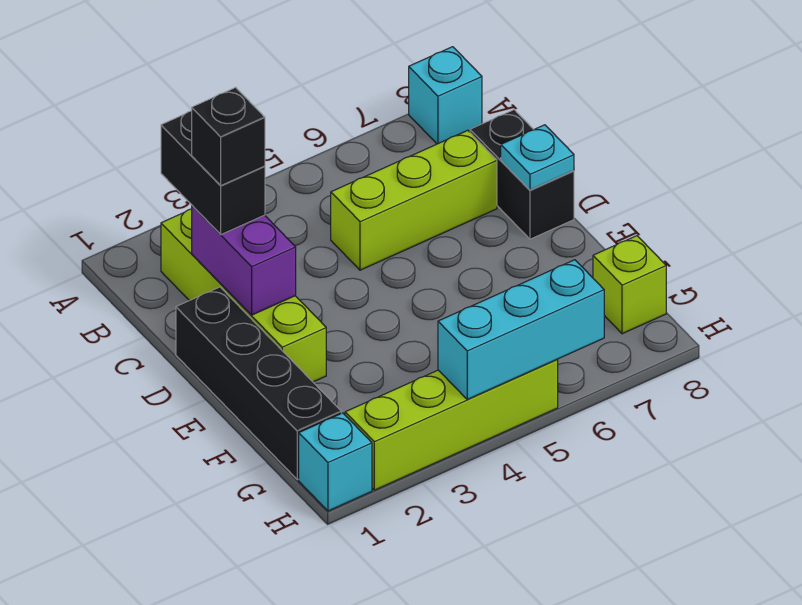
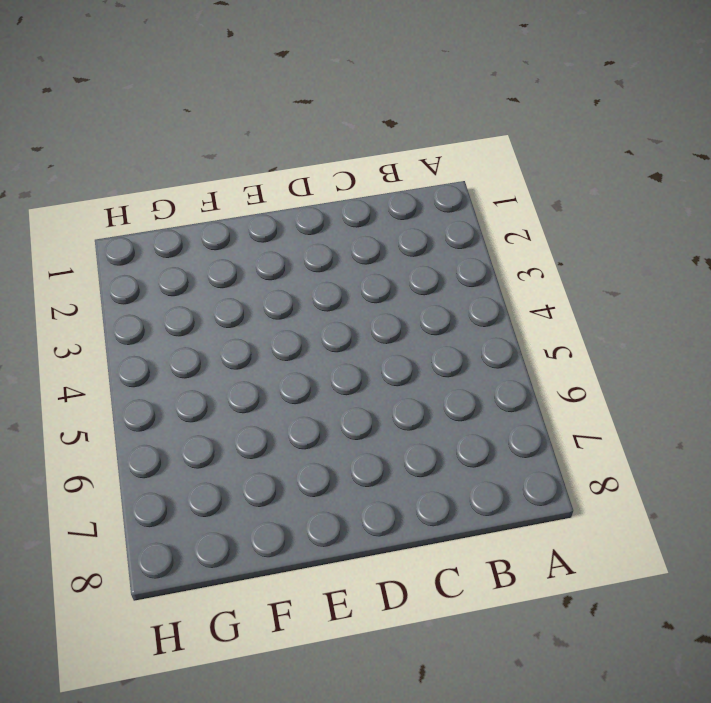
none -> cyan 1x1 brick [409,47,482,144]
none -> lime 1x4 brick [161,209,326,382]
none -> lime 1x3 brick [331,130,497,270]

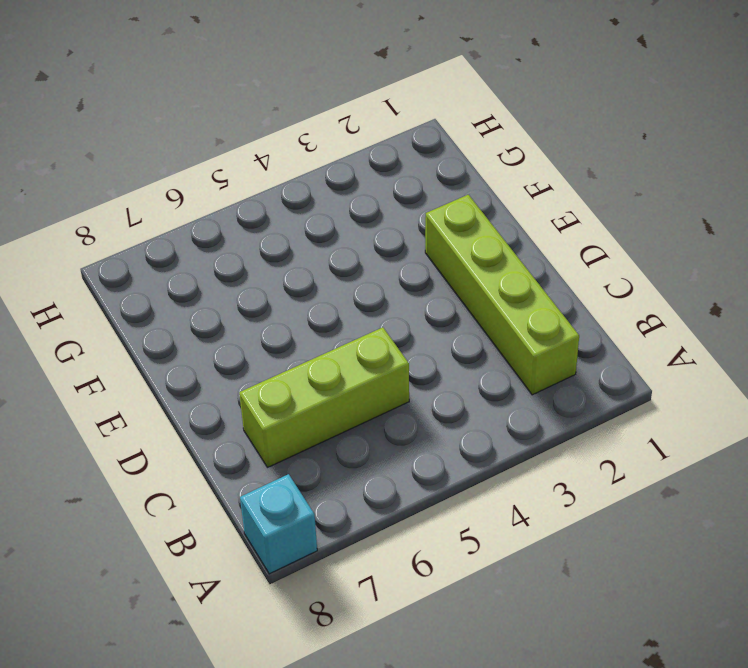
none -> black 1x2 brick [470,110,574,239]
none -> black 1x4 brick [176,287,341,479]
none -> lime 1x1 brick [593,236,666,334]

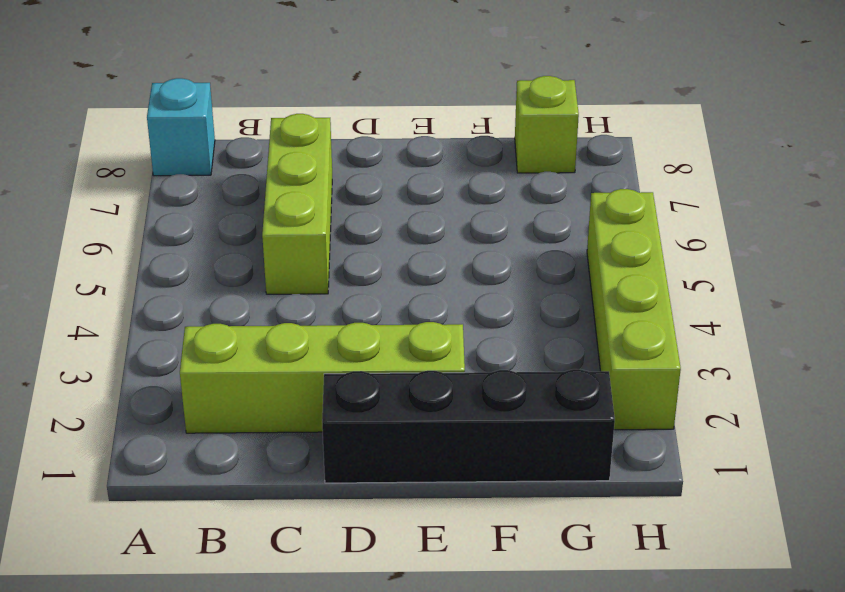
none -> black 1x2 brick [470,110,574,239]
none -> cyan 1x1 brick [299,413,372,511]
none -> purple 1x2 brick [192,206,296,315]

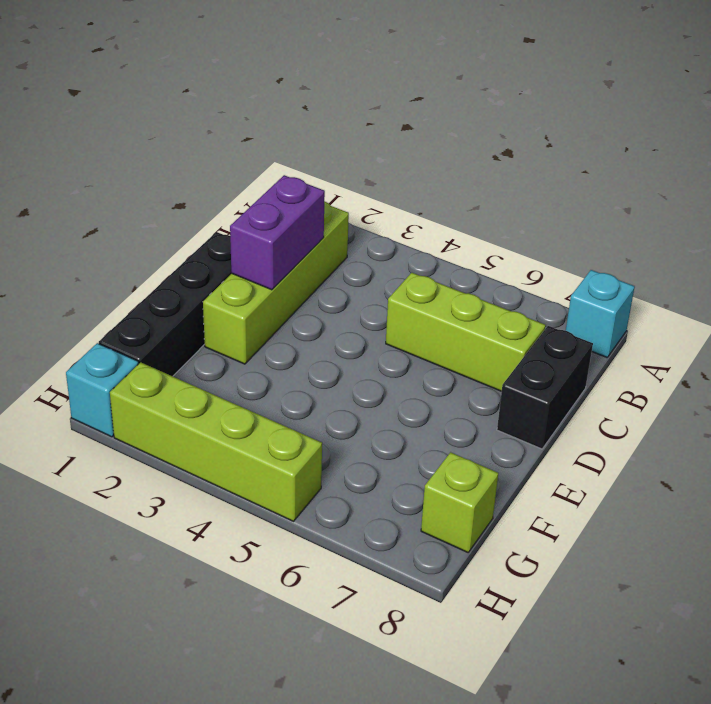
none -> cyan 1x1 plate [501,125,574,190]
none -> cyan 1x3 brick [438,260,604,399]
none -> black 1x2 brick [161,111,265,235]

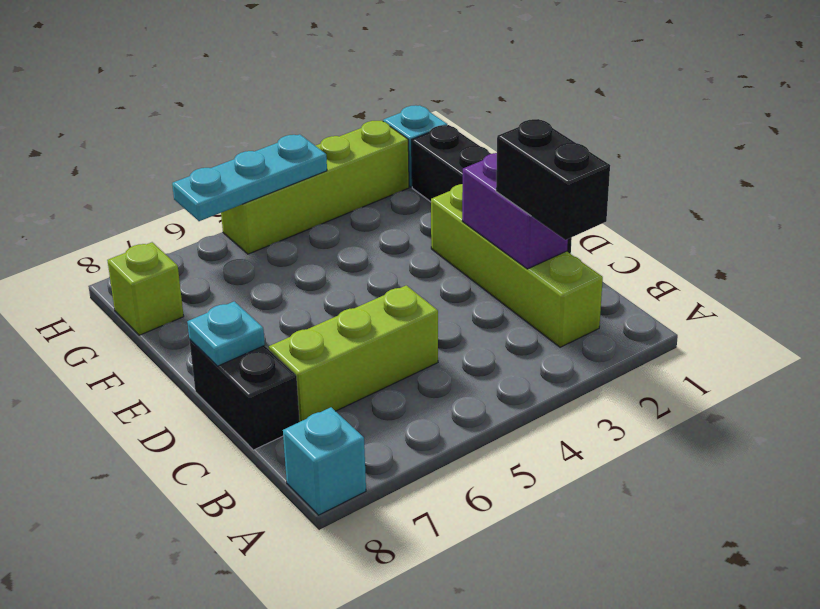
cyan 1x3 plate [172,134,327,221] -> cyan 1x3 brick [438,260,604,399]
none -> black 1x1 brick [192,87,265,185]

